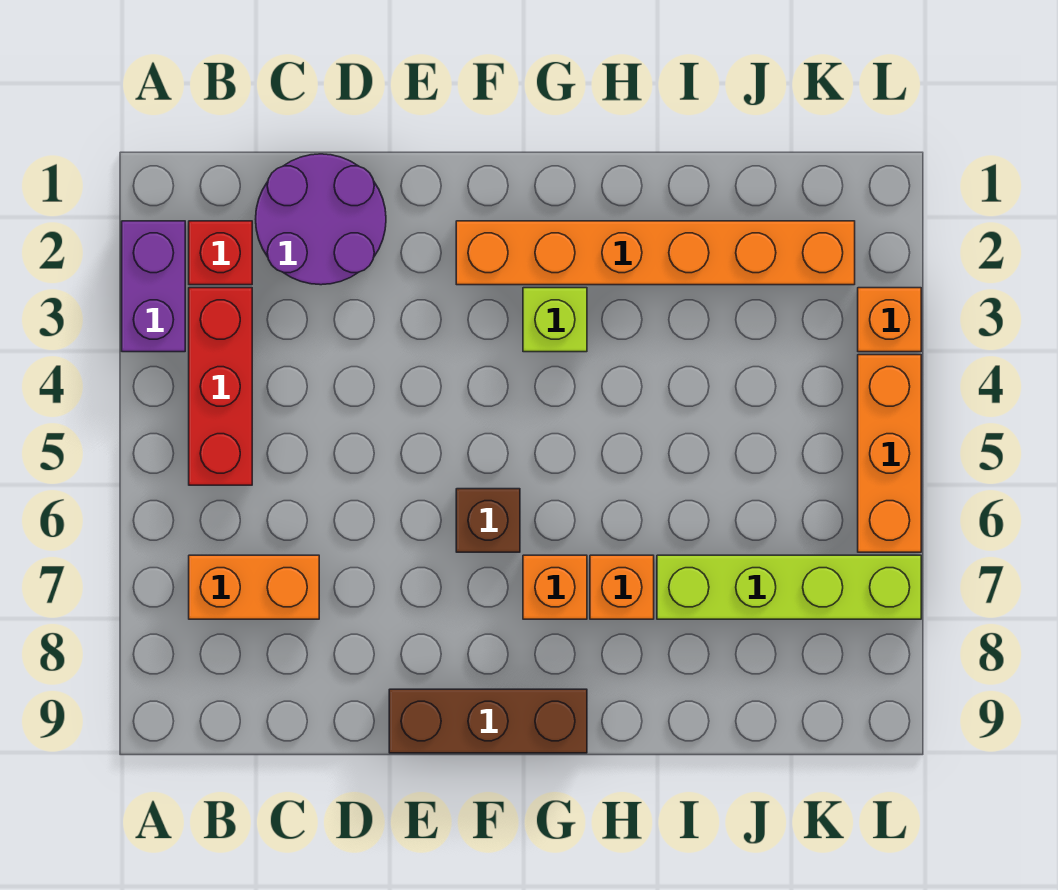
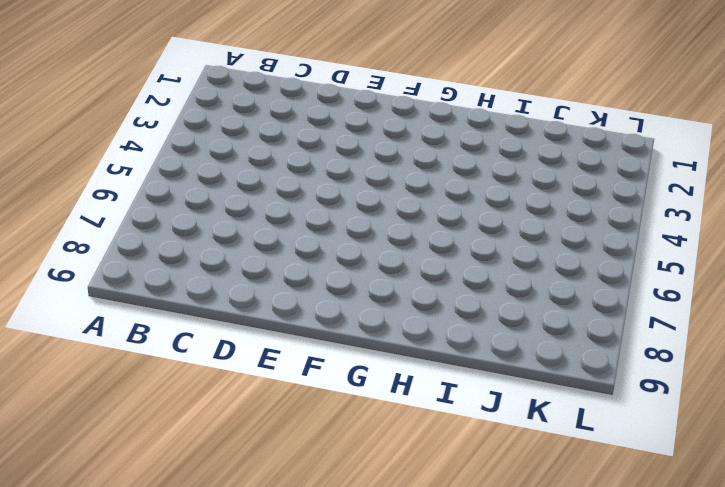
none -> purple 1x2 brick [122,221,185,352]
none -> red 1x1 brick [189,221,252,285]
none -> red 1x3 brick [189,288,252,485]

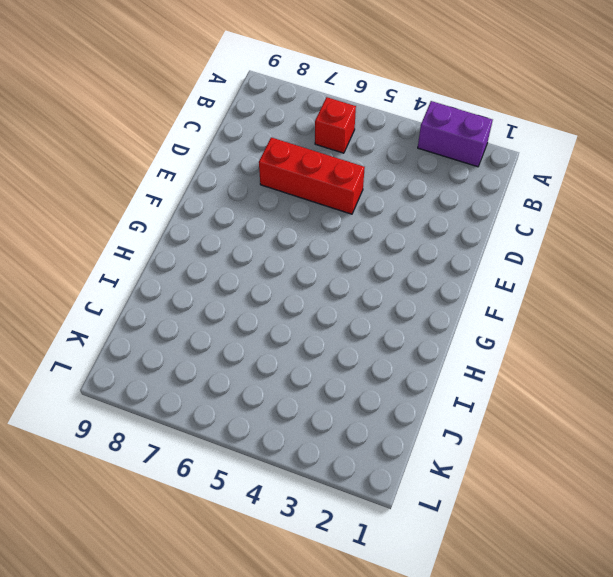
red 1x1 brick [315,97,356,153] -> red 1x1 brick moved to [189,221,252,285]
red 1x3 brick [259,137,365,214] -> red 1x3 brick moved to [189,288,252,485]
none -> orange 1x2 brick [189,555,319,619]
none -> purple 2x2 round brick [256,154,386,285]
none -> brown 1x3 brick [389,689,587,753]

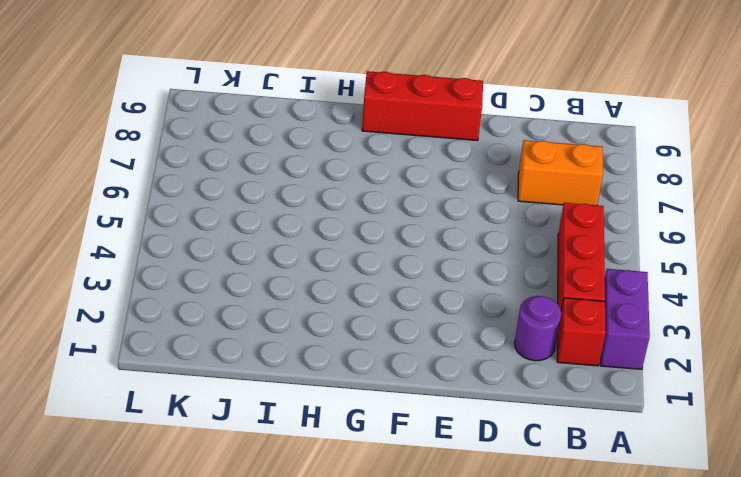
purple 1x1 round brick [515,296,561,361] -> purple 2x2 round brick [256,154,386,285]
red 1x3 brick [362,71,483,141] -> brown 1x3 brick [389,689,587,753]
none -> orange 1x6 brick [456,221,855,285]
none -> brown 1x1 brick [456,489,520,552]
none -> lime 1x1 brick [523,288,587,352]

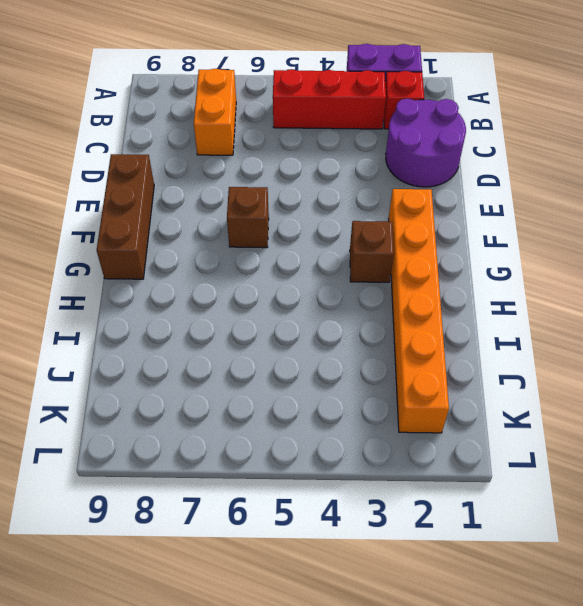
brown 1x1 brick [350,221,394,282] -> lime 1x1 brick [523,288,587,352]
none -> orange 1x1 brick [523,555,587,619]
none -> orange 1x1 brick [590,555,654,619]
none -> lime 1x4 brick [657,555,921,619]

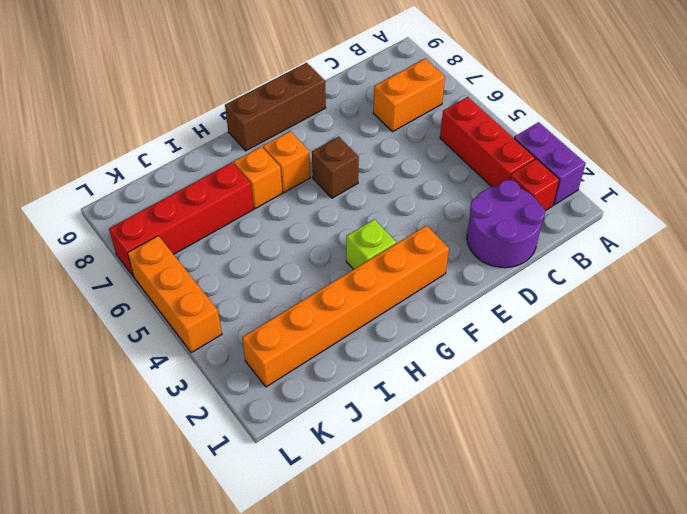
red 1x4 brick [109,163,254,277] -> lime 1x4 brick [657,555,921,619]
none -> orange 1x1 brick [858,288,921,352]

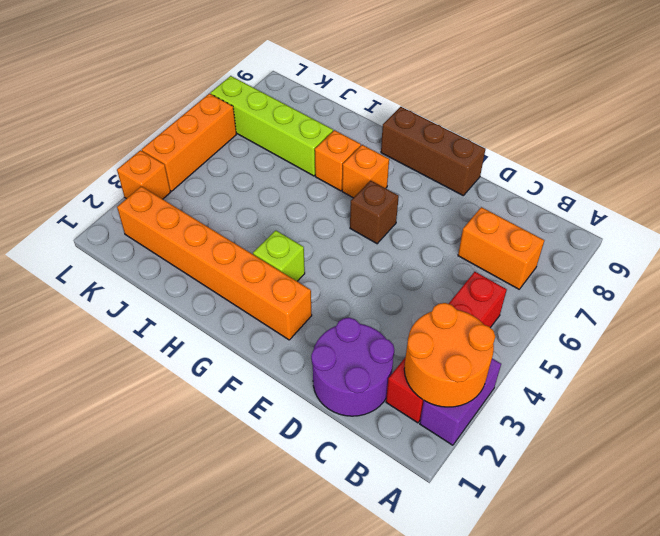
orange 2x2 round brick [404,303,495,407] -> none

